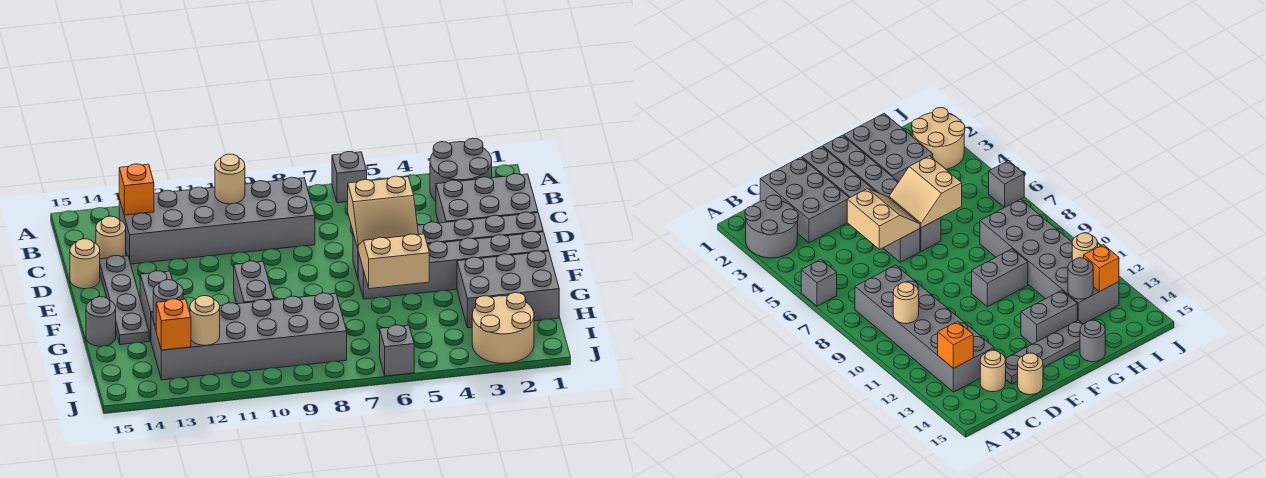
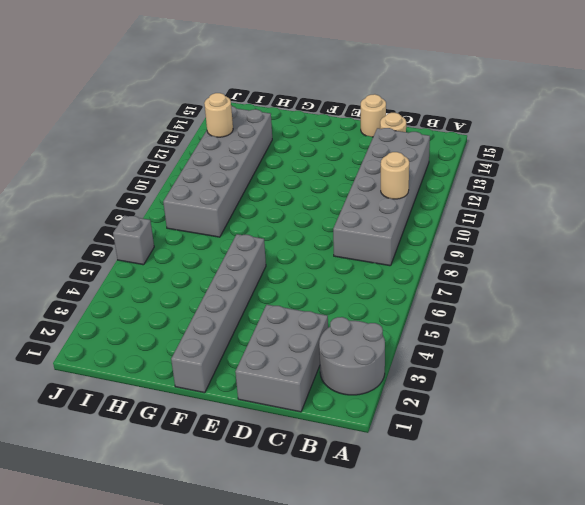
none -> grey 1x1 brick [332,152,367,203]
none -> grey 1x4 plate [100,255,149,345]
none -> grey 1x6 brick [353,212,543,278]

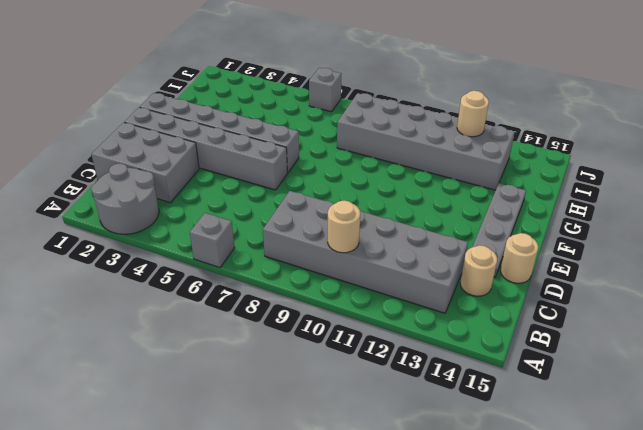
none -> grey 1x2 brick [234,261,274,304]
none -> grey 1x2 brick [140,271,172,340]
none -> grey 2x3 brick [457,251,559,328]

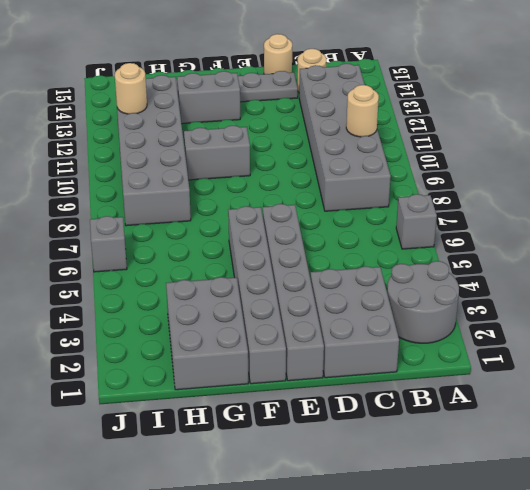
none -> grey 1x1 round brick [86,297,116,346]
none -> tan 2x2 round brick [472,293,534,363]
none -> orange 1x1 brick [119,164,154,215]

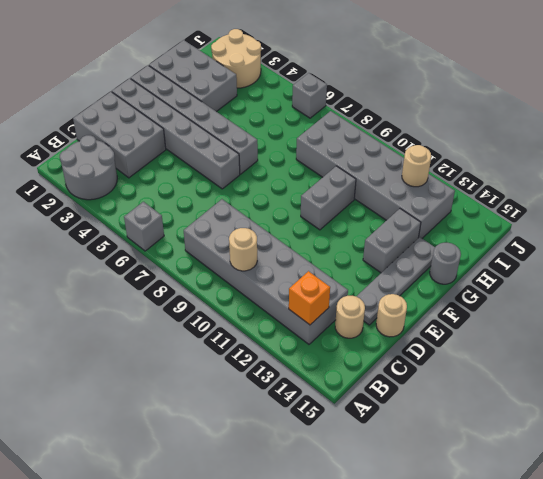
none -> tan 2x2 slope [348,176,418,248]
none -> tan 2x2 slope [358,234,429,289]
none -> grey 1x1 round brick [153,280,183,325]

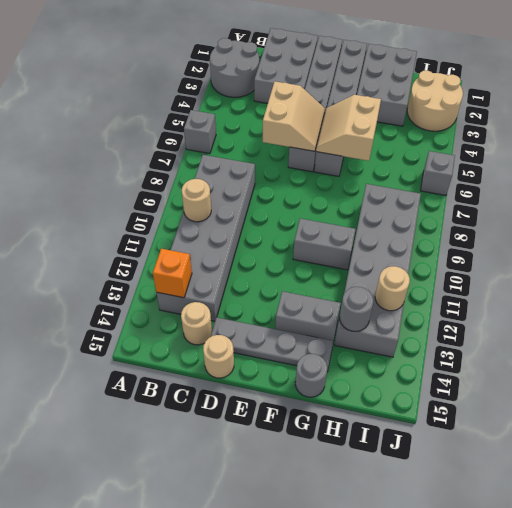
none -> orange 1x1 brick [156,299,191,350]

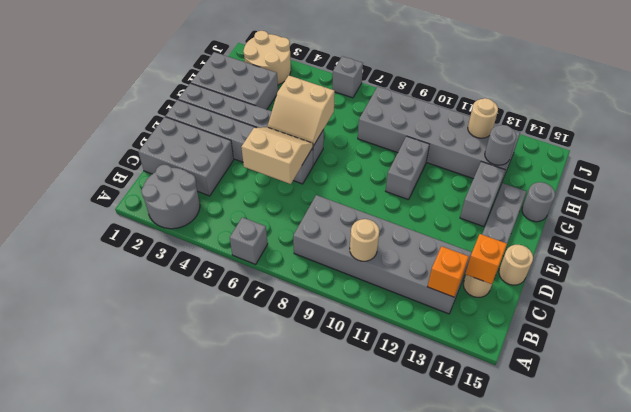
orange 1x1 brick [465,234,507,284] -> orange 1x1 brick moved to [156,299,191,350]

